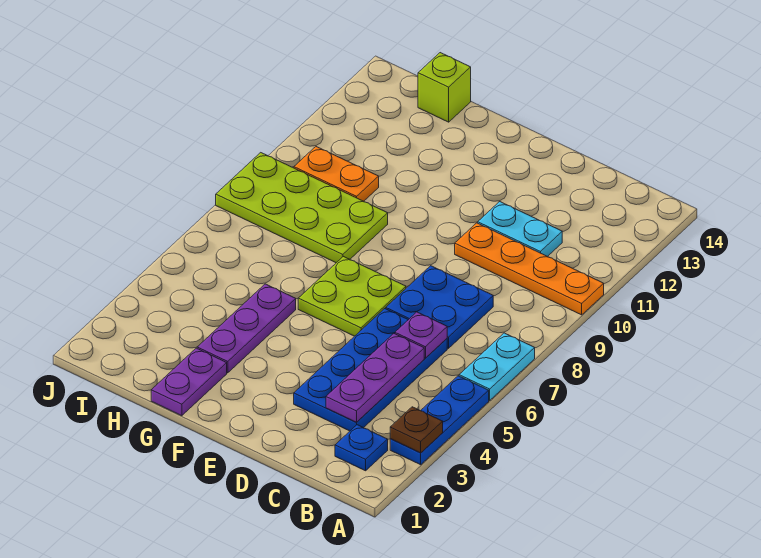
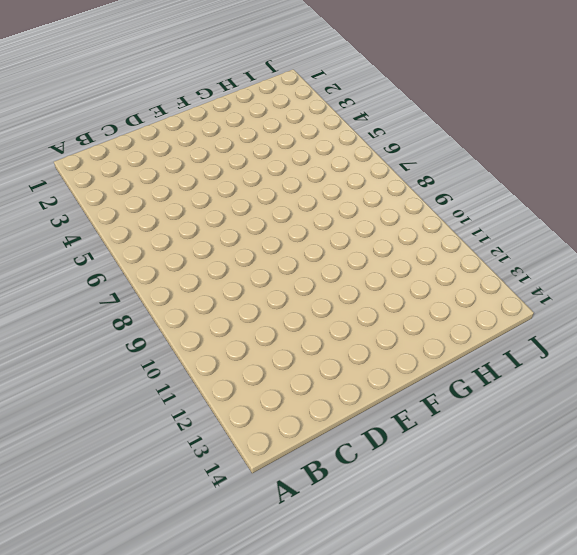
none -> blue 1x3 plate [390,376,489,465]
none -> cyan 1x2 plate [459,333,535,400]
none -> orange 1x4 plate [455,223,604,315]

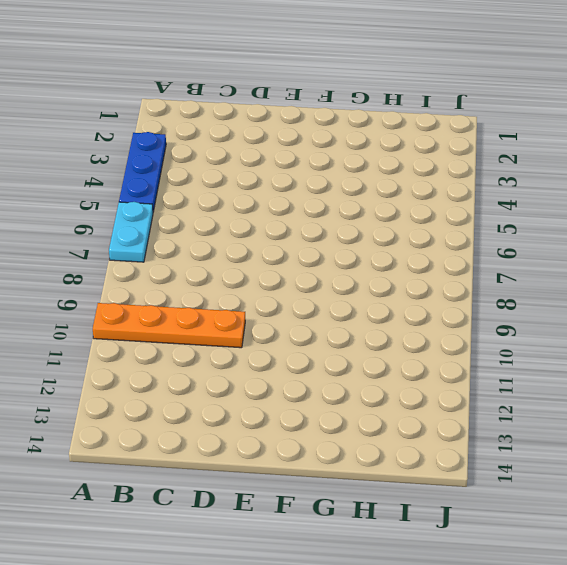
none -> blue 1x1 plate [335,425,388,471]
none -> blue 2x4 plate [294,309,447,431]
none -> blue 2x2 plate [386,266,493,349]

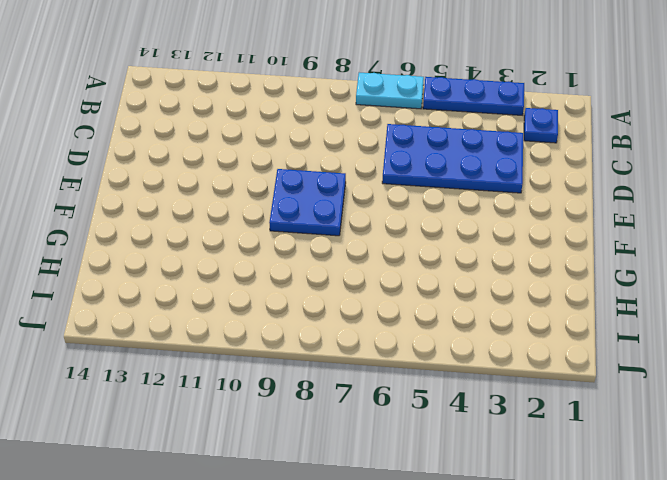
blue 2x2 plate [269,169,346,236] -> blue 2x2 plate moved to [386,266,493,349]
none -> orange 1x4 plate [455,223,604,315]
none -> cyan 1x2 plate [478,202,562,257]
none -> lime 2x2 plate [298,257,406,336]

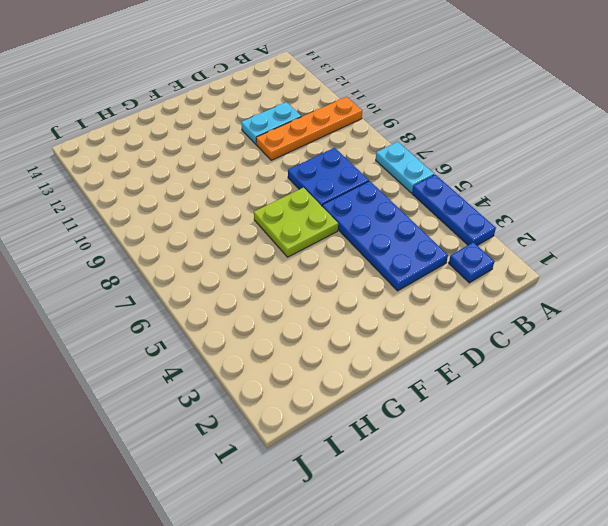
none -> purple 1x2 plate [151,348,227,416]
none -> purple 1x3 plate [197,284,296,373]
none -> lime 2x4 plate [216,153,388,263]

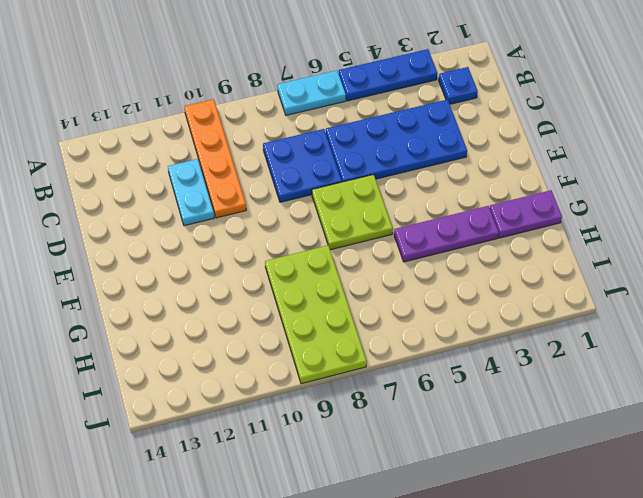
none -> orange 1x2 plate [294,147,379,201]
none -> lime 1x1 brick [418,53,471,122]
none -> brown 1x1 plate [390,407,443,453]

